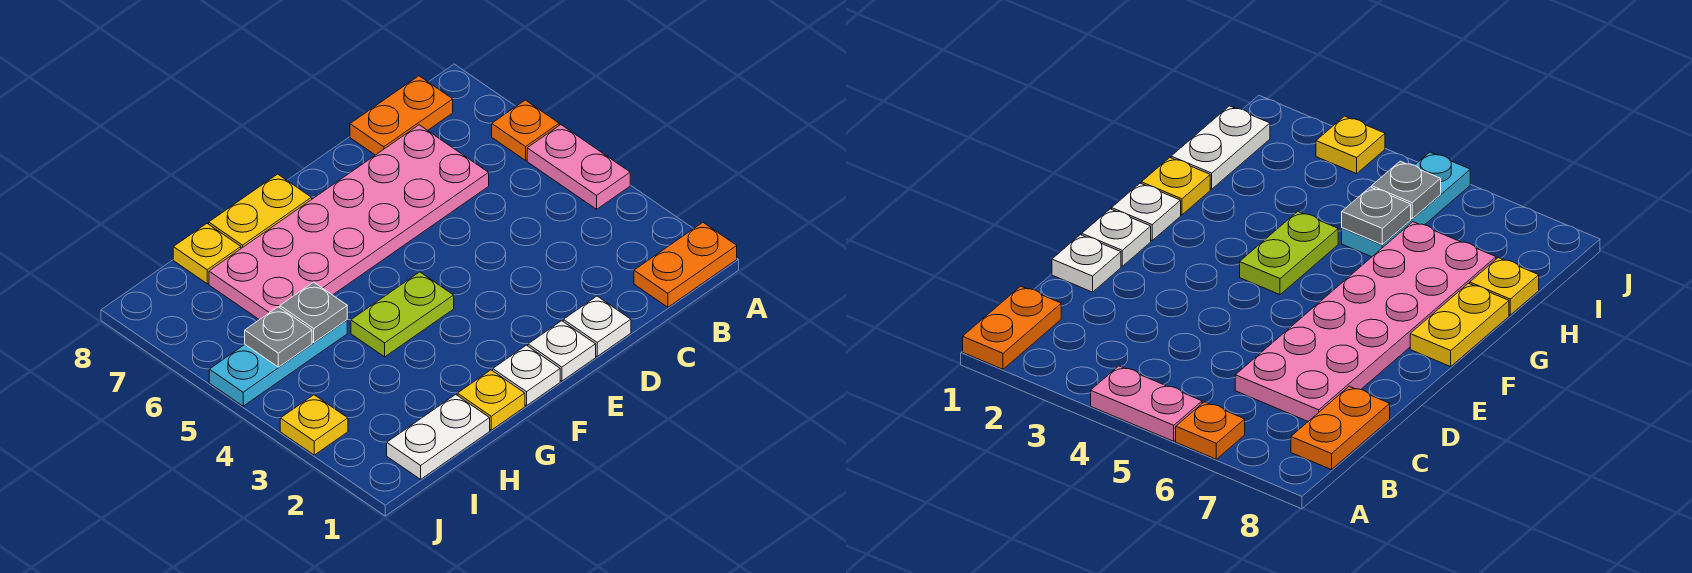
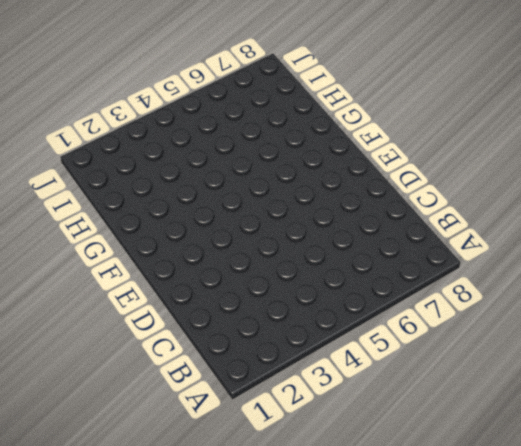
none -> orange 1x2 plate [634,223,737,307]
none -> pink 1x2 plate [527,125,630,209]
none -> orange 1x1 plate [492,100,559,160]

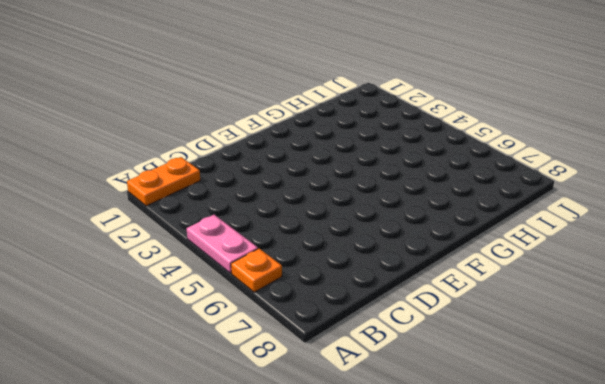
none -> orange 1x2 plate [350,76,453,155]
none -> pink 2x6 plate [209,125,489,320]
none -> white 1x1 plate [563,296,631,356]

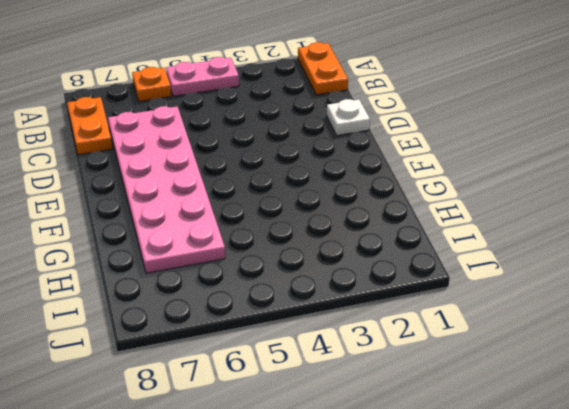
none -> white 1x1 plate [528,321,596,381]
none -> white 1x1 plate [493,345,560,406]
none -> lime 1x2 plate [351,272,454,357]

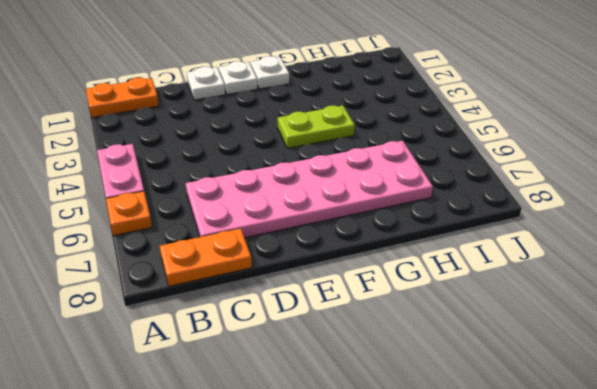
none -> yellow 1x2 plate [209,174,312,248]
none -> yellow 1x1 plate [457,370,525,430]
none -> white 1x2 plate [387,394,490,479]

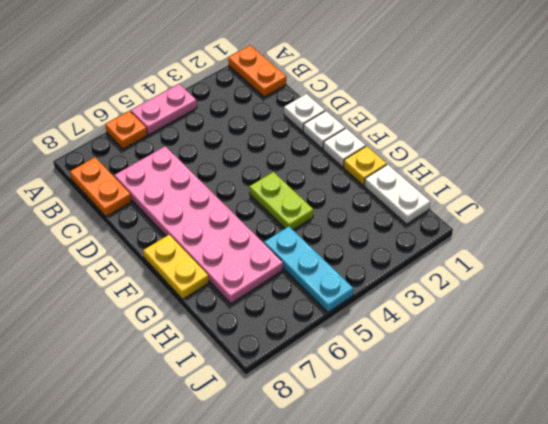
none -> yellow 1x1 plate [173,224,241,284]
none -> yellow 1x1 plate [280,395,348,455]
none -> grey 1x1 plate [280,282,347,342]

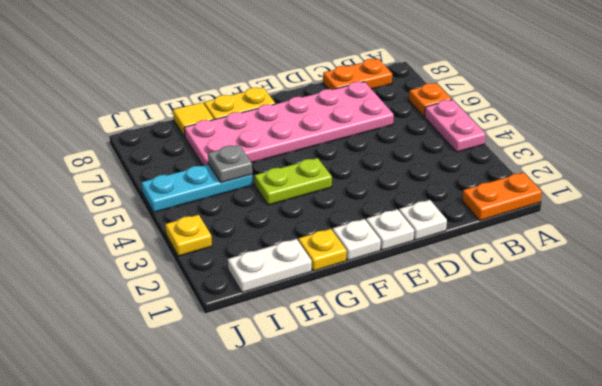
yellow 1x1 tile [173,102,214,137] -> yellow 1x1 plate [173,224,241,284]
none -> grey 1x1 plate [245,307,312,367]

